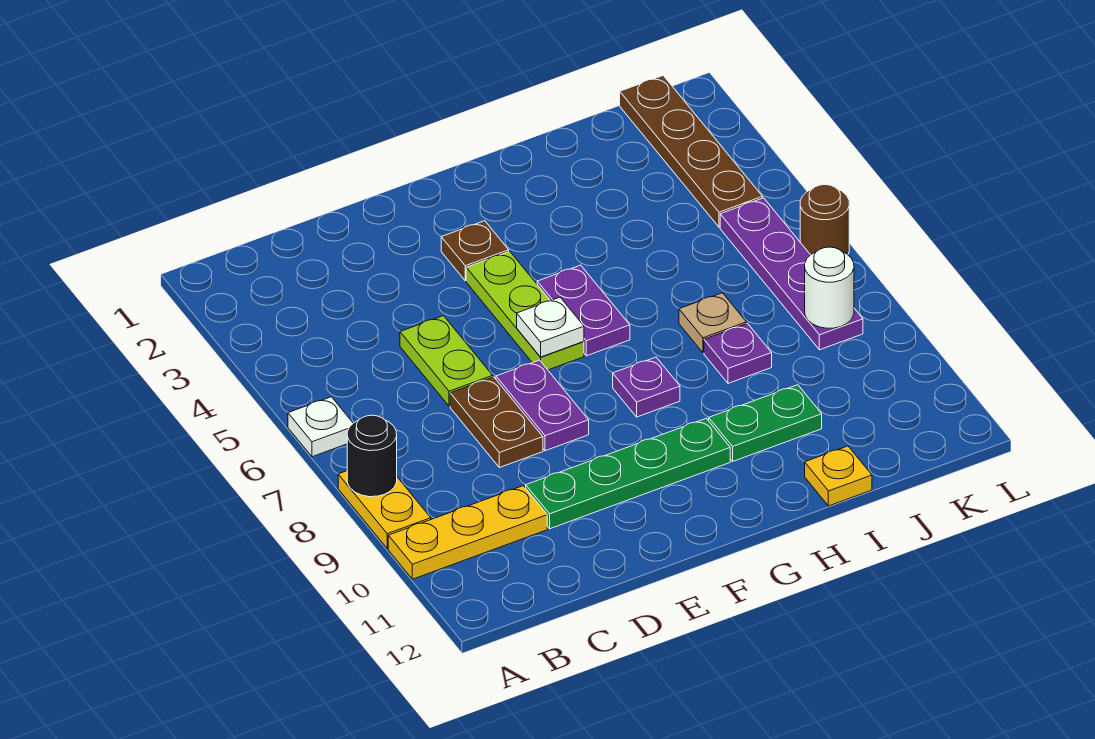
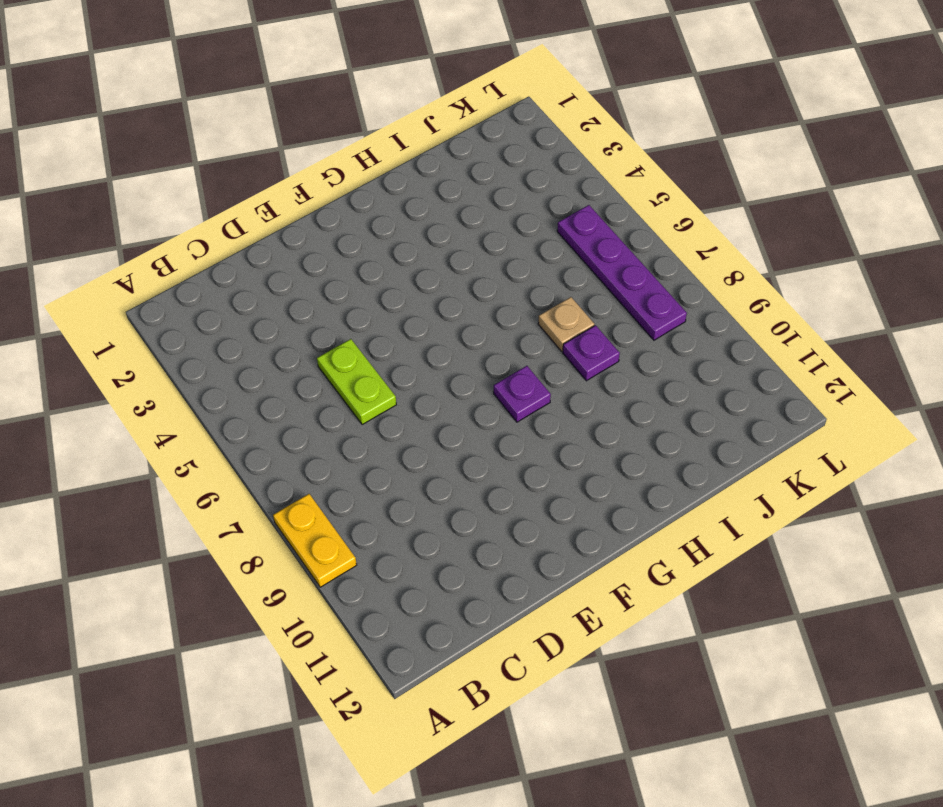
none -> white 1x1 plate [288,397,353,457]
none -> yellow 1x3 plate [388,486,547,579]
none -> brown 1x2 plate [450,377,543,468]

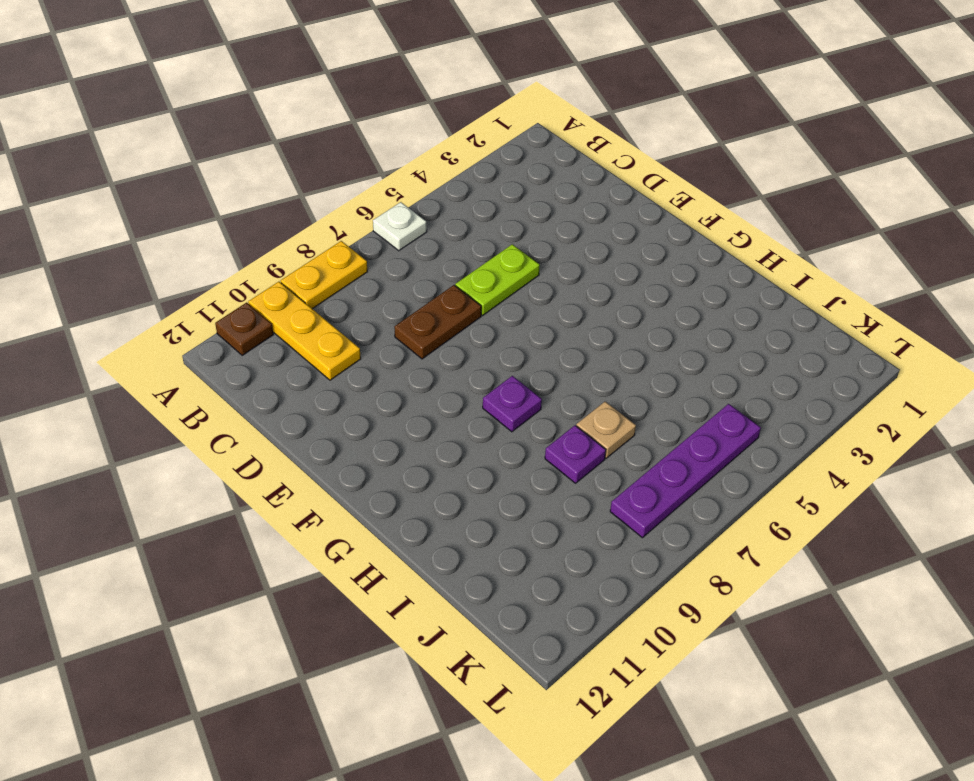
brown 1x1 plate [215,303,273,355] -> brown 1x1 plate moved to [441,221,509,281]
none -> green 1x4 plate [526,418,730,529]
none -> purple 1x2 plate [496,360,589,451]
none -> lime 1x3 plate [466,251,584,370]

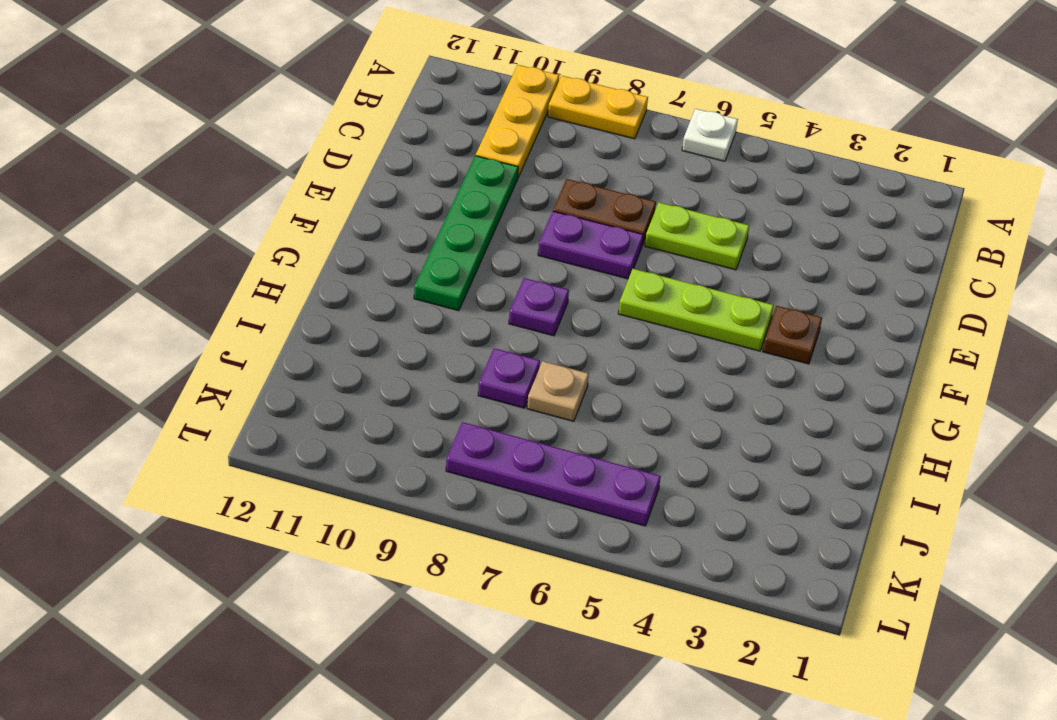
none -> purple 1x2 plate [537,265,630,356]
none -> green 1x2 plate [709,385,822,461]
none -> yellow 1x1 plate [805,446,872,506]

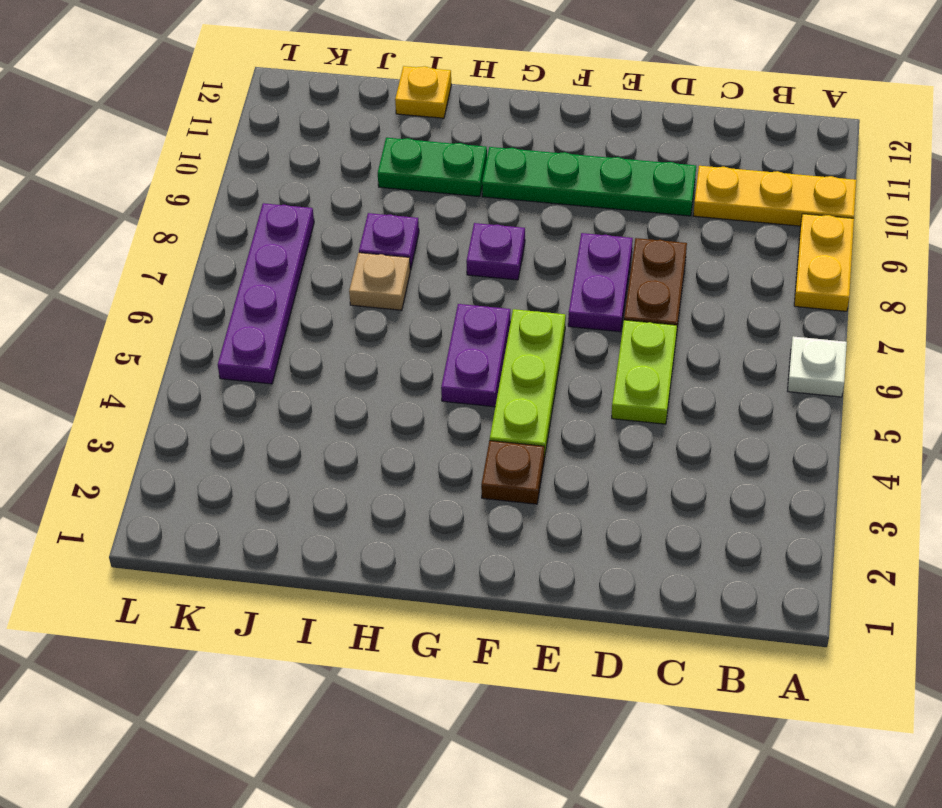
none -> brown 1x4 plate [620,76,763,227]
none -> brown 1x1 round brick [800,185,849,255]
none -> black 1x1 round brick [347,415,397,497]

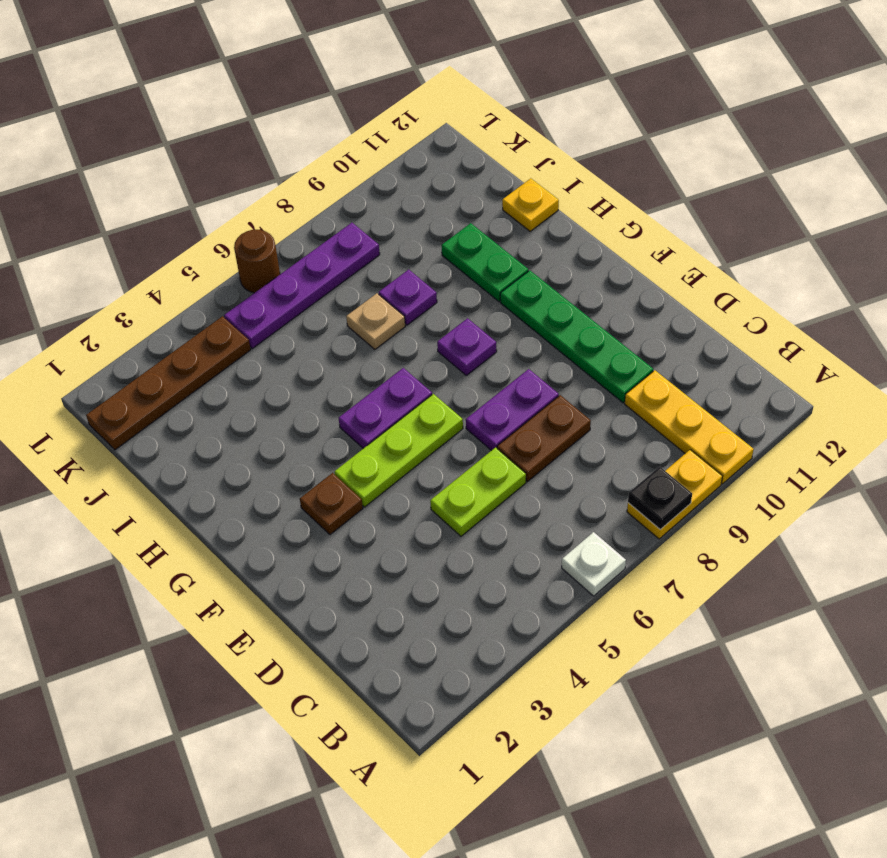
black 1x1 plate [628,467,692,530] -> black 1x1 round brick [347,415,397,497]
none -> white 1x1 plate [517,297,584,357]
none -> white 1x1 round brick [805,247,854,328]

